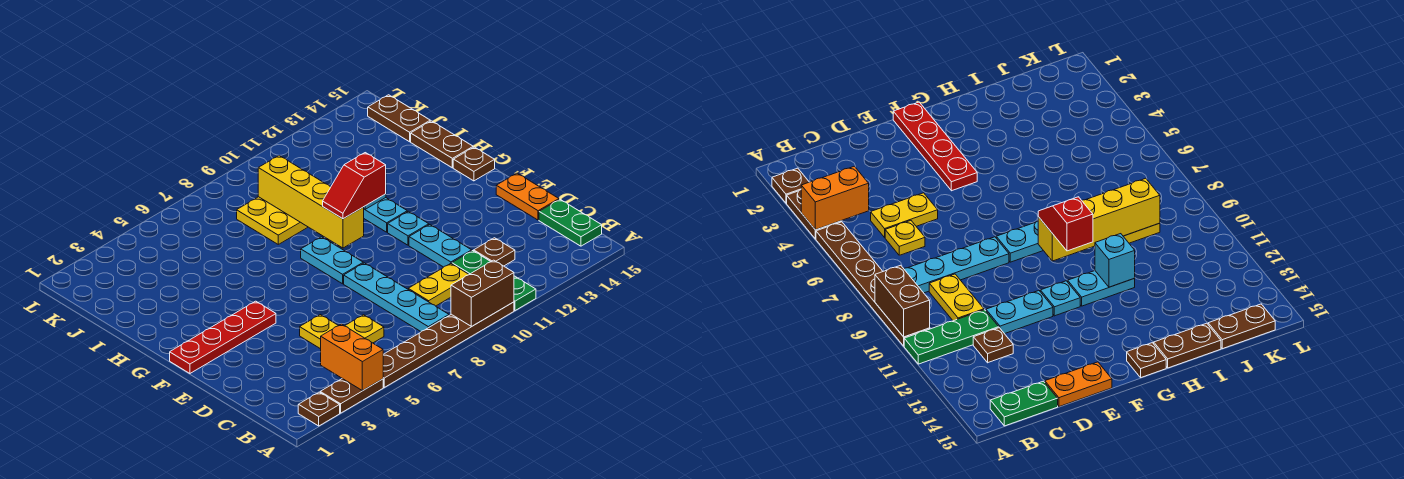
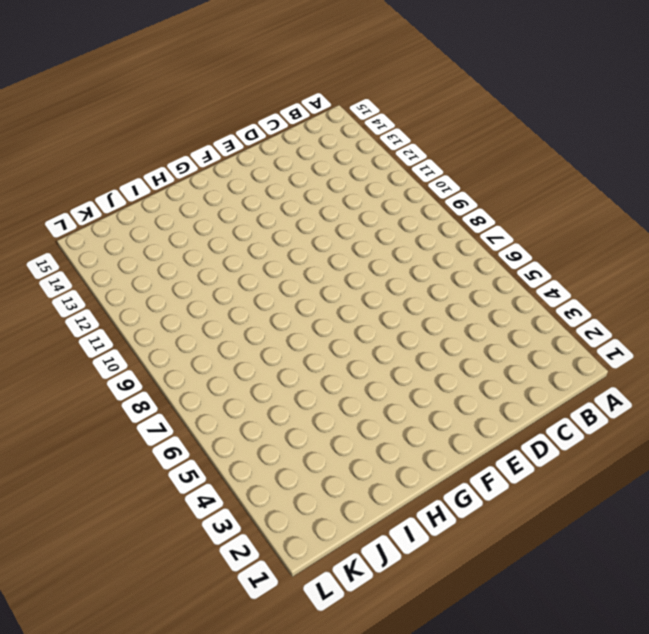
none -> brown 1x1 plate [298,392,340,426]
none -> brown 1x2 plate [320,379,383,413]
none -> brown 1x6 plate [383,302,514,387]

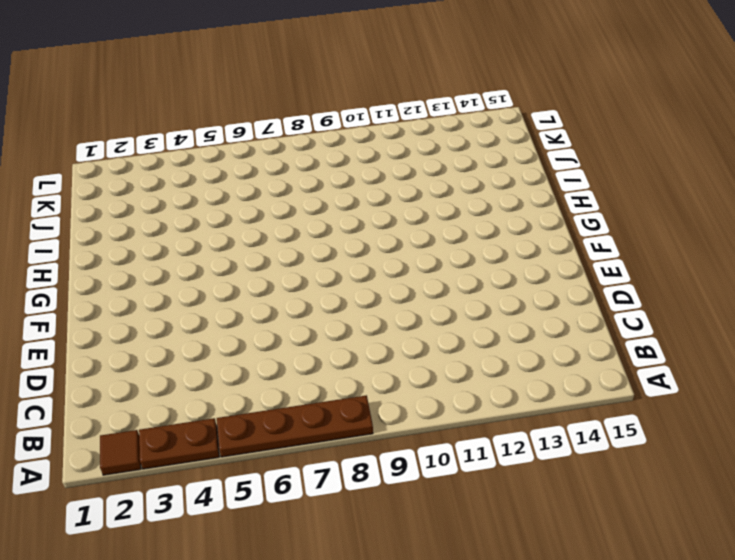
brown 1x1 tile [100,430,141,475] -> brown 1x1 plate [298,392,340,426]
brown 1x4 plate [217,395,373,457] -> brown 1x6 plate [383,302,514,387]
none -> green 1x3 plate [452,251,536,311]
none -> cyan 1x4 plate [344,263,449,331]
none -> green 1x2 plate [539,199,602,246]

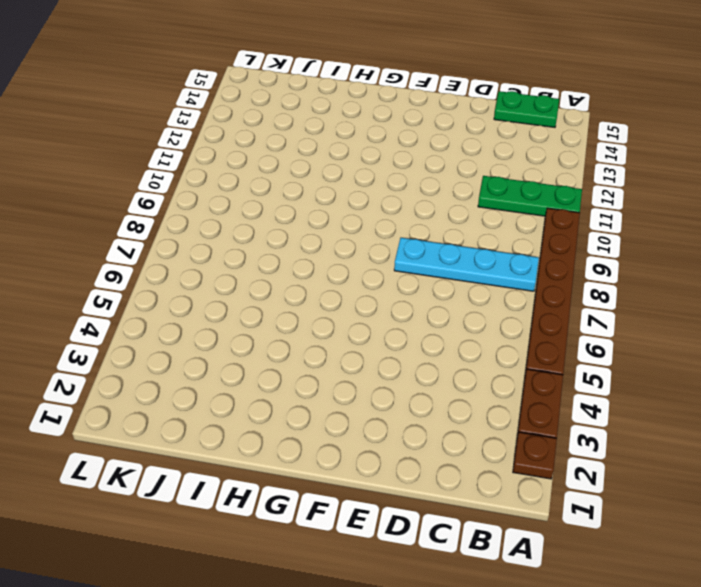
none -> yellow 1x2 plate [300,315,339,349]
none -> yellow 1x1 plate [345,315,384,343]
none -> yellow 1x2 plate [408,264,469,306]

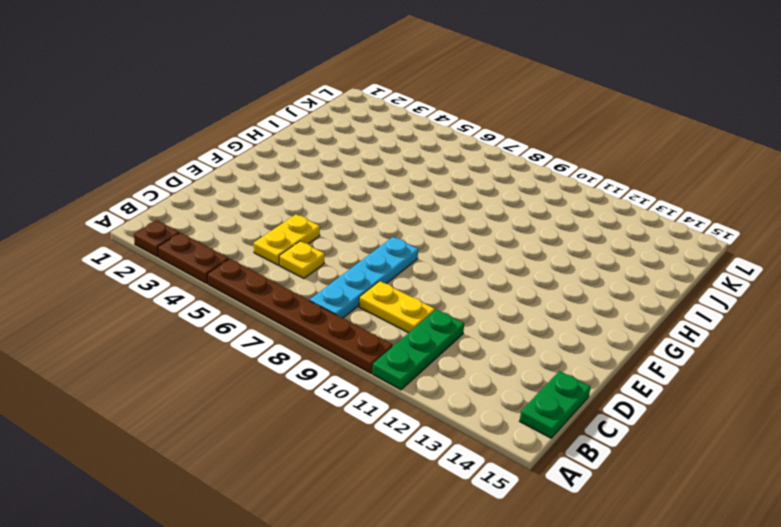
none -> brown 1x1 plate [474,238,515,266]
none -> cyan 1x2 plate [409,225,472,267]
none -> orange 1x2 plate [496,173,559,220]

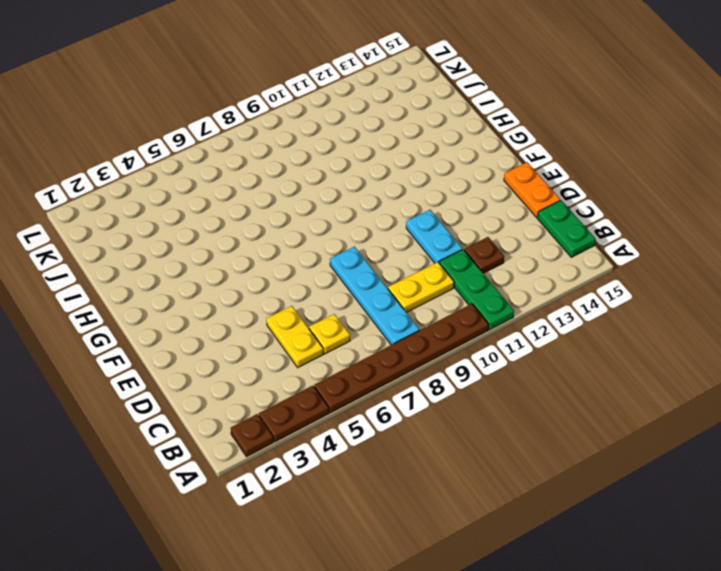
none -> red 1x4 plate [170,301,276,373]
none -> cyan 1x2 plate [301,237,363,284]
none -> cyan 1x1 plate [388,211,429,245]

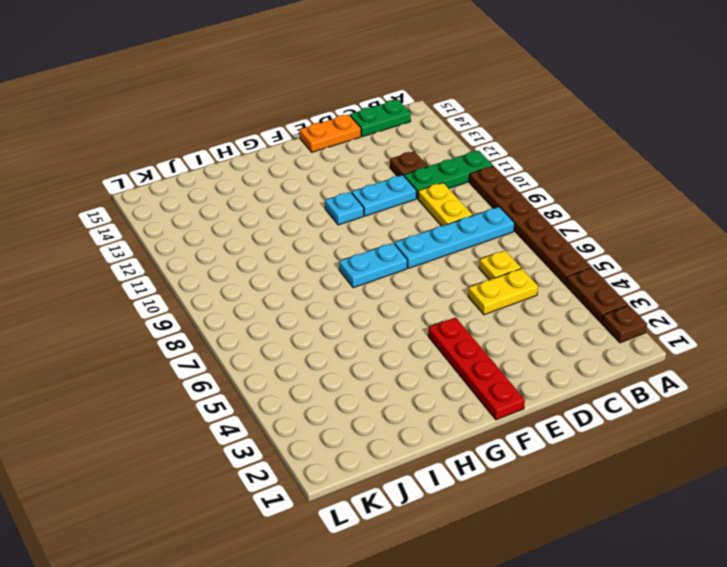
none -> cyan 1x2 plate [364,198,407,232]
none -> brown 1x1 plate [453,147,495,181]
none -> brown 1x2 plate [411,121,473,168]

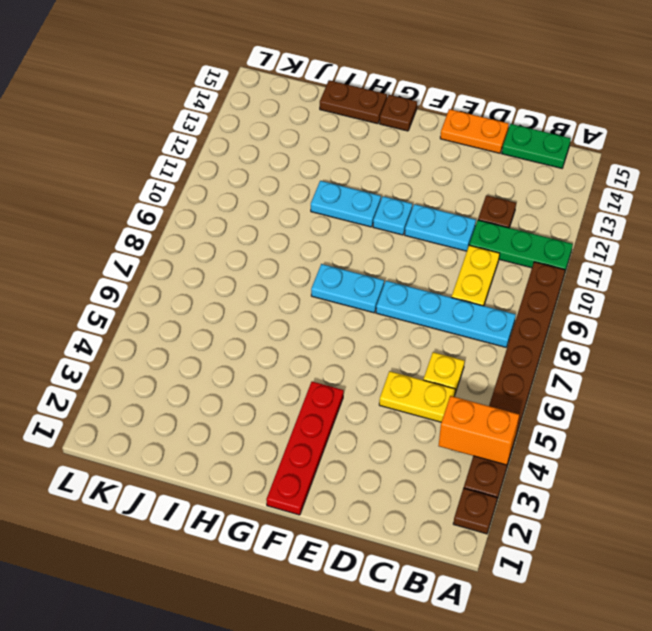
none -> yellow 2x2 plate [237,197,308,244]
none -> brown 1x2 plate [368,95,430,142]
none -> brown 1x2 brick [451,260,514,326]

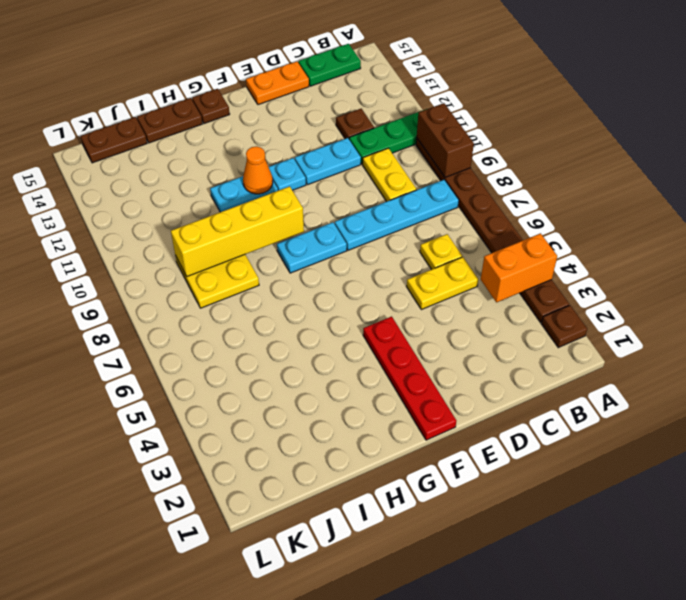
orange 1x1 cone [243,146,273,194] -> none
none -> cyan 1x1 brick [1095,234,1135,287]
none -> red 1x2 slope [323,153,386,219]

